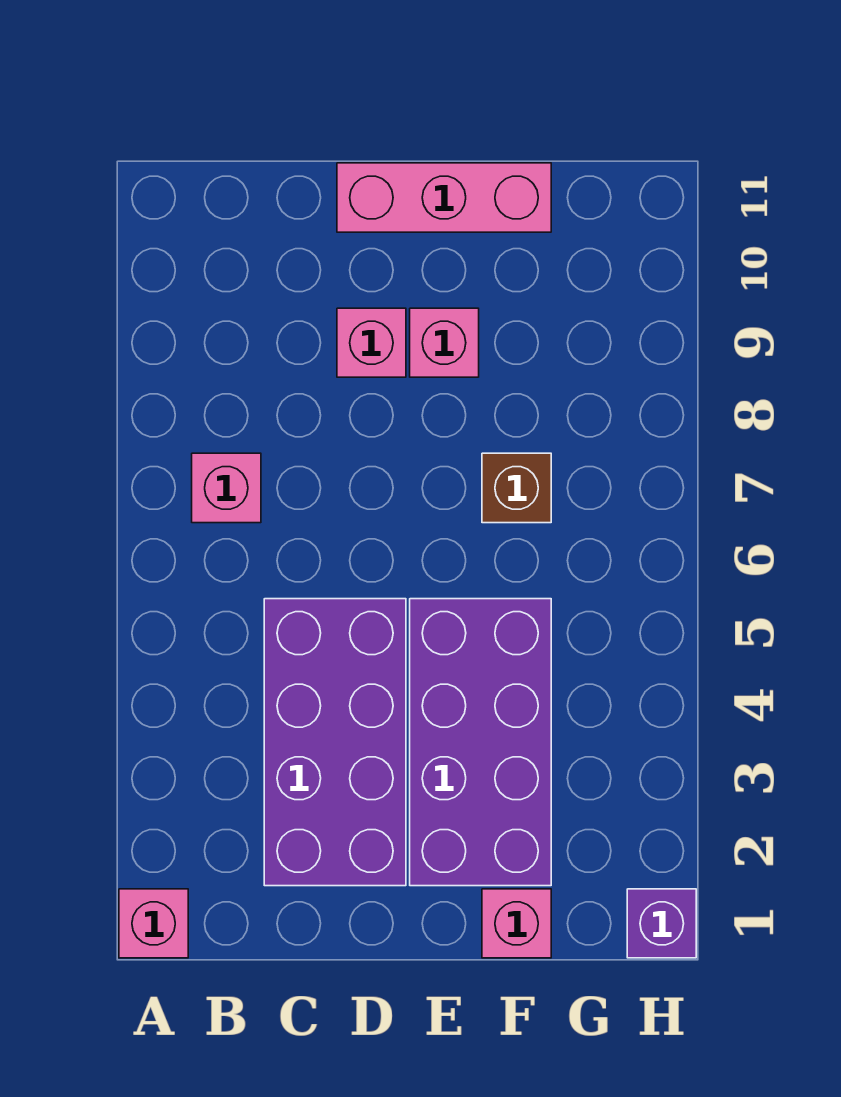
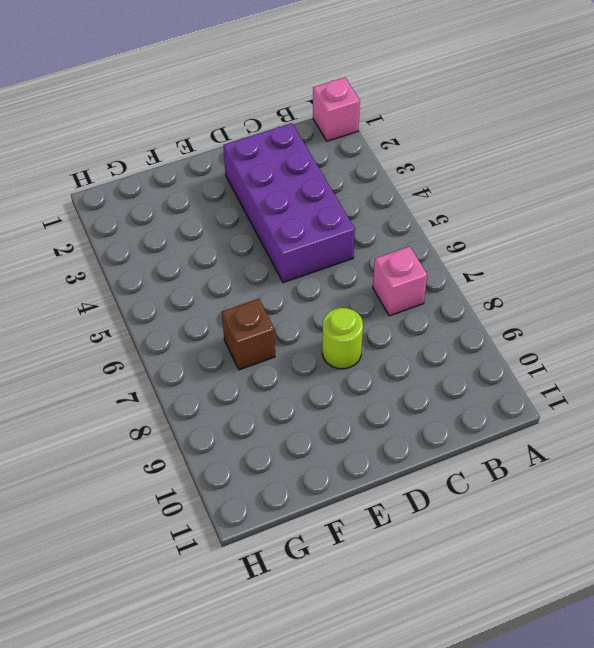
lime 1x1 round brick [322,308,363,369] -> none
none -> pink 1x1 brick [337,308,406,377]
none -> pink 1x3 brick [337,163,551,232]

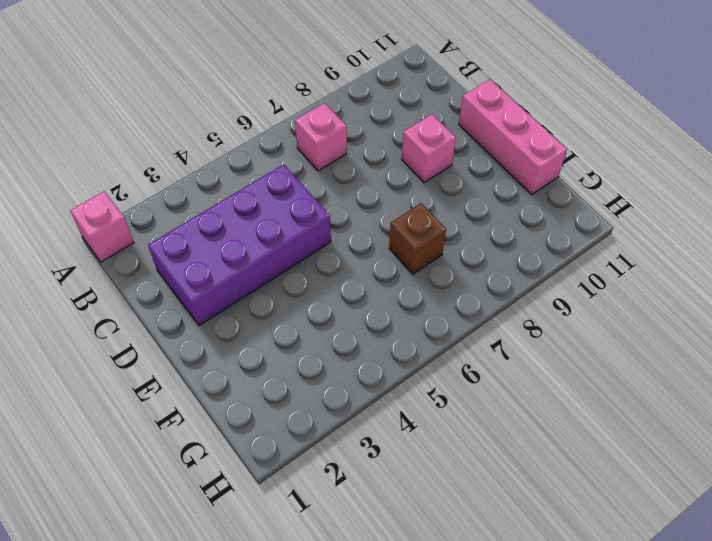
none -> purple 2x4 brick [410,599,551,886]
none -> pink 1x1 brick [410,308,479,377]

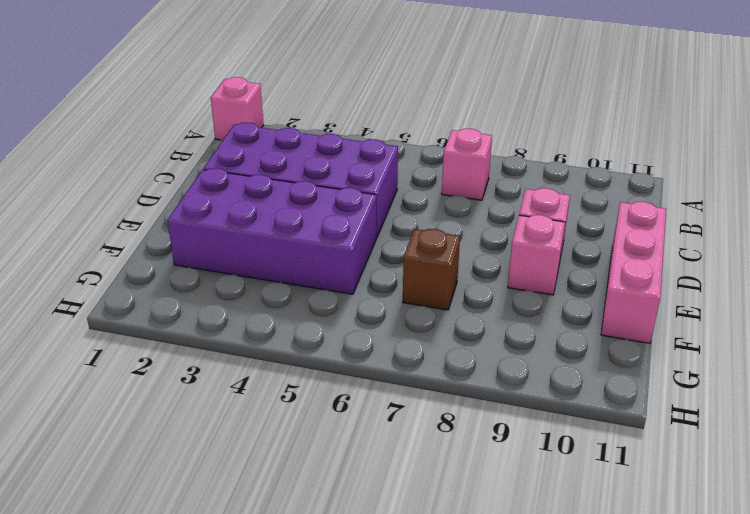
none -> pink 1x1 brick [482,889,551,958]
none -> purple 1x1 brick [627,889,696,958]

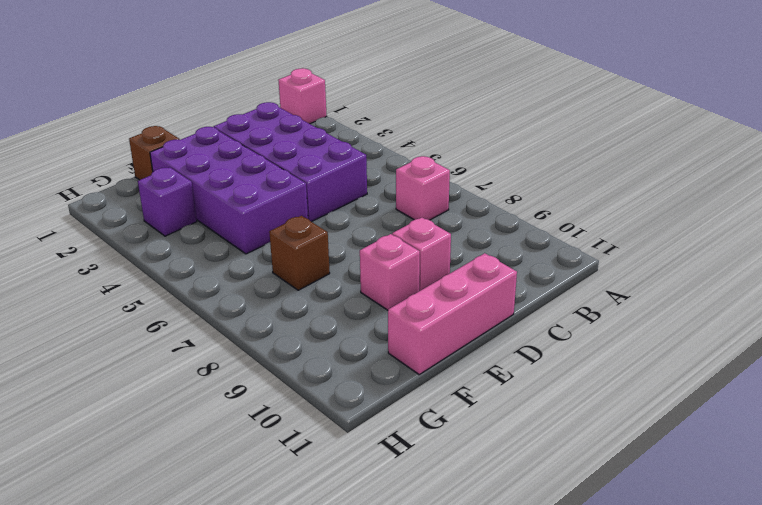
brown 1x1 brick [129,126,180,180] -> pink 1x1 brick [482,889,551,958]
purple 1x1 brick [138,168,197,236] -> purple 1x1 brick moved to [627,889,696,958]

